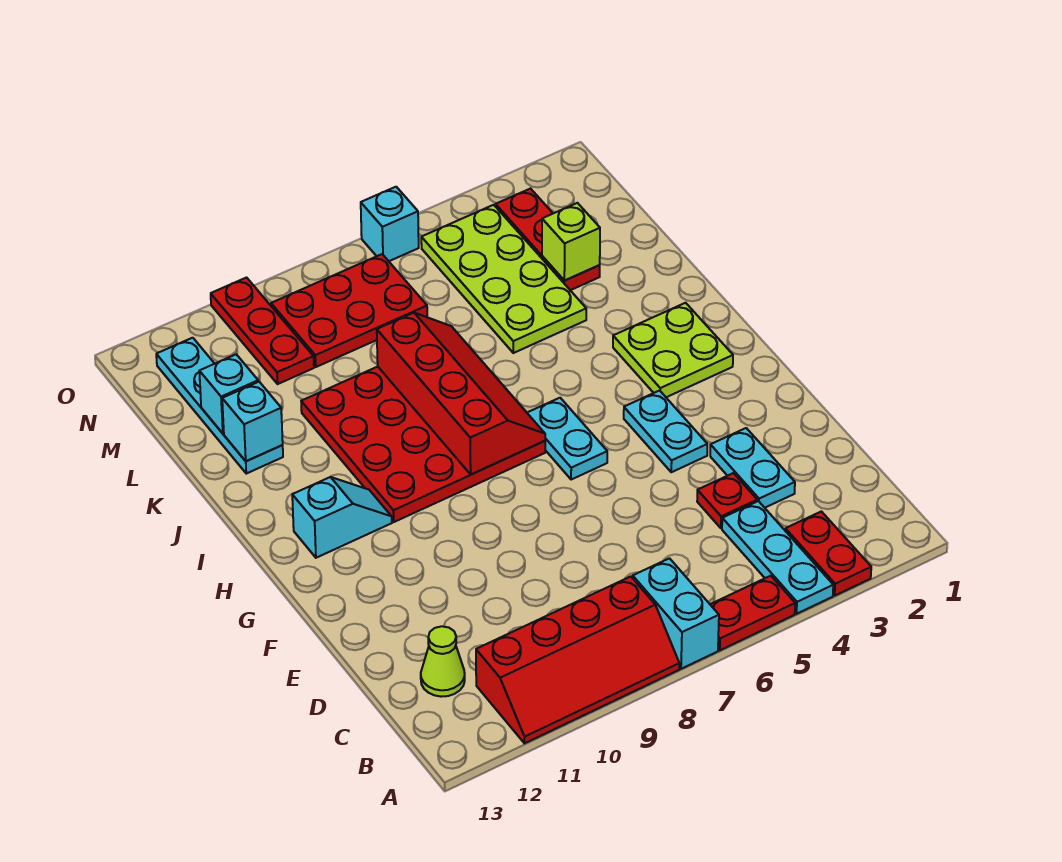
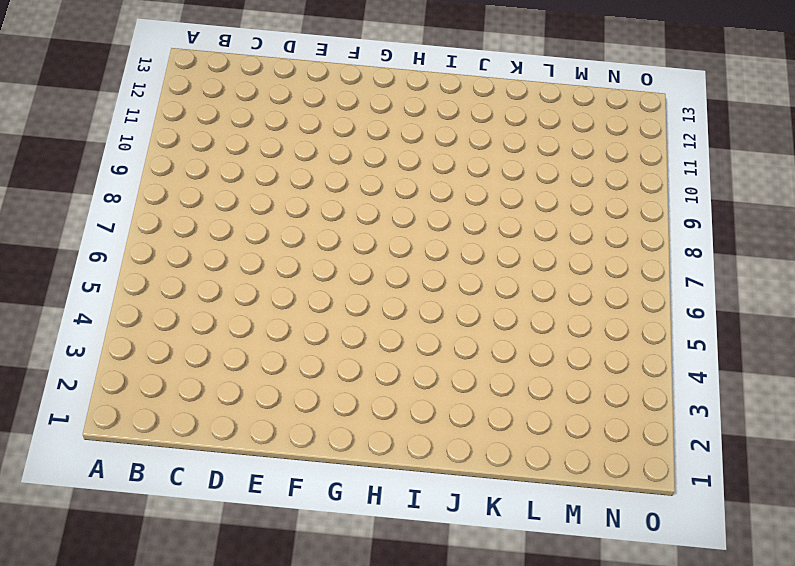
none -> red 1x2 plate [785,511,871,595]
none -> cyan 1x3 plate [722,501,833,614]
none -> red 1x2 plate [710,576,795,650]

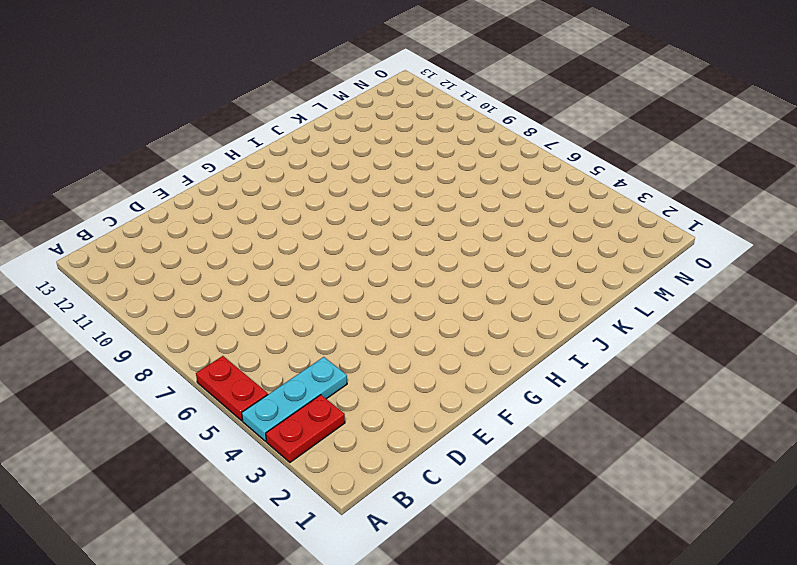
none -> cyan 1x2 brick [633,558,719,669]
none -> red 2x4 slope [476,577,679,743]
none -> lime 1x1 cone [421,626,465,697]

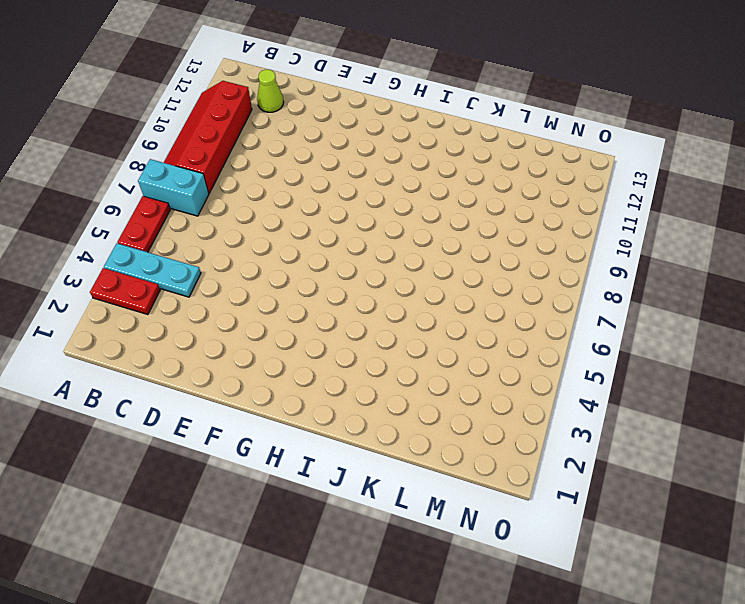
none -> cyan 1x2 plate [710,428,795,508]
none -> red 1x1 plate [697,473,757,528]
none -> cyan 1x2 plate [624,391,707,472]

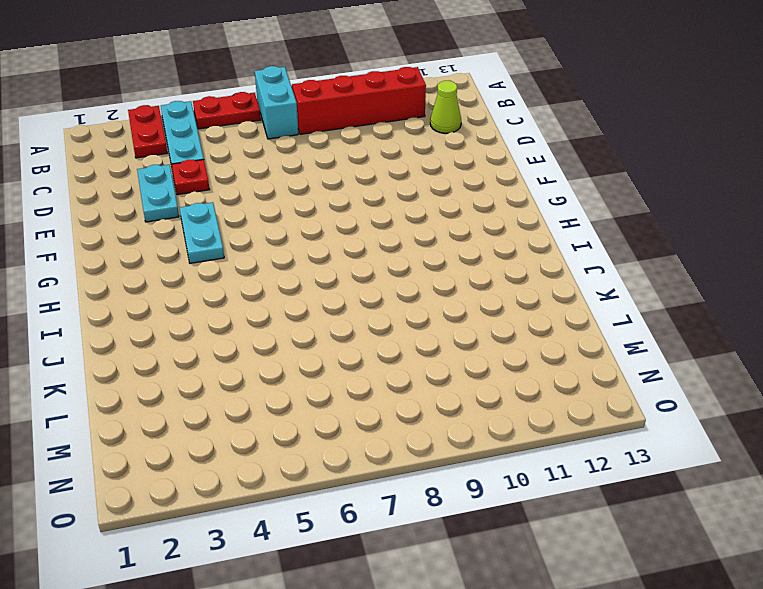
none -> cyan 1x2 plate [527,398,607,480]
none -> lime 2x2 plate [613,303,733,397]
none -> red 4x4 plate [301,367,545,522]

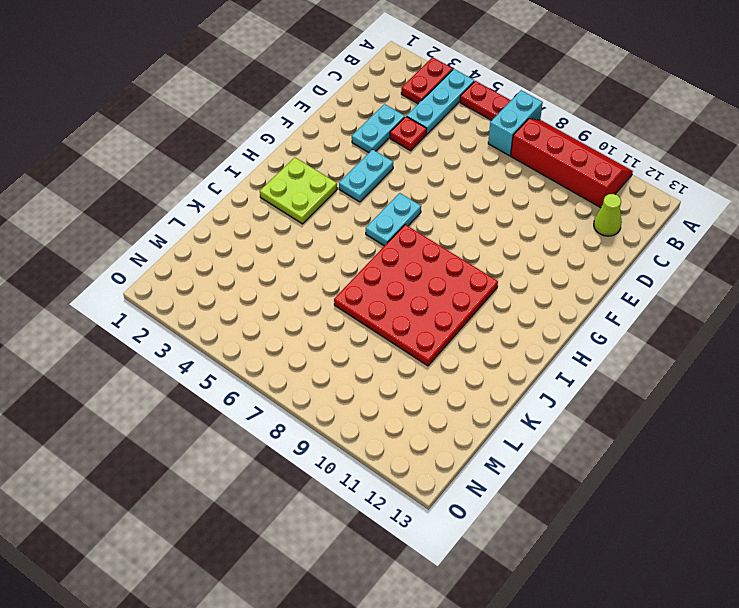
none -> cyan 1x2 slope [292,477,392,558]
none -> lime 2x4 plate [421,205,586,353]
none -> cyan 1x4 plate [156,338,283,474]

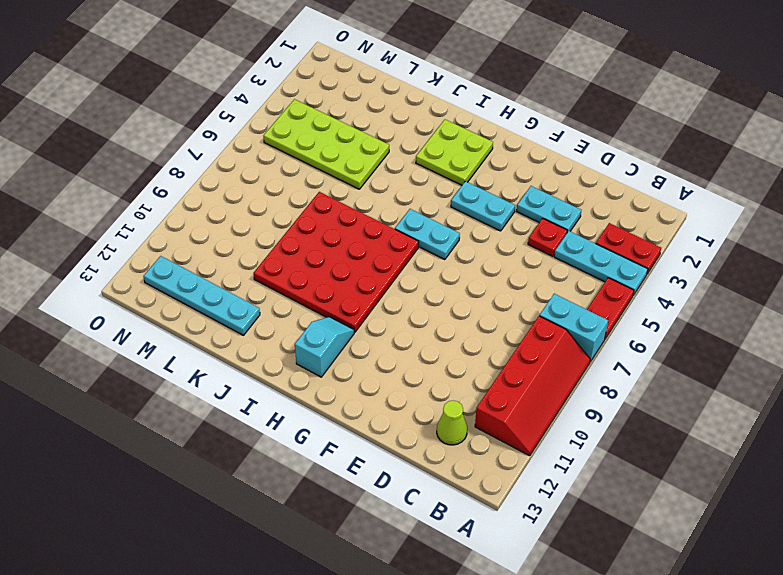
none -> red 1x3 plate [496,189,600,290]
none -> red 2x3 plate [271,254,427,367]
none -> red 1x3 plate [211,278,314,384]

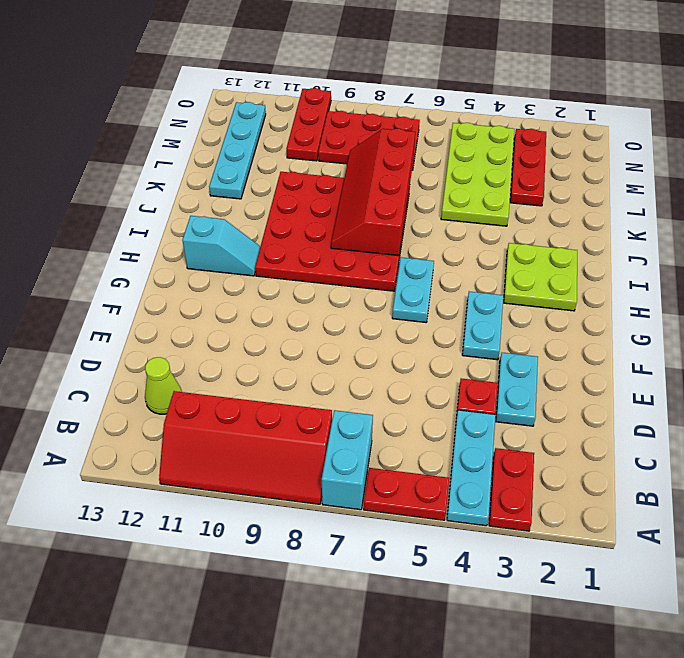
red 2x4 slope [331,129,415,256] -> red 2x4 slope turned to [377,313,545,474]
none -> cyan 1x1 brick [361,187,419,261]
none -> cyan 1x1 brick [222,382,283,461]
none -> lime 1x1 brick [542,203,600,280]

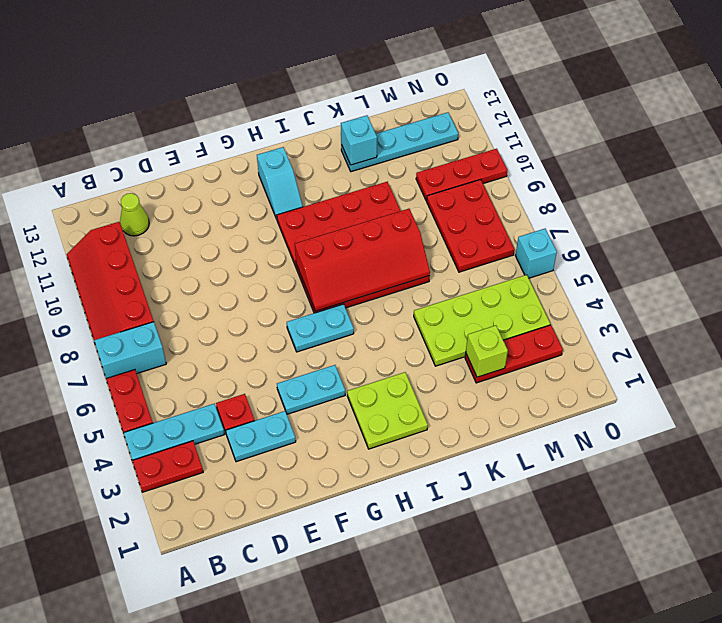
none -> cyan 1x1 brick [199,354,258,433]

